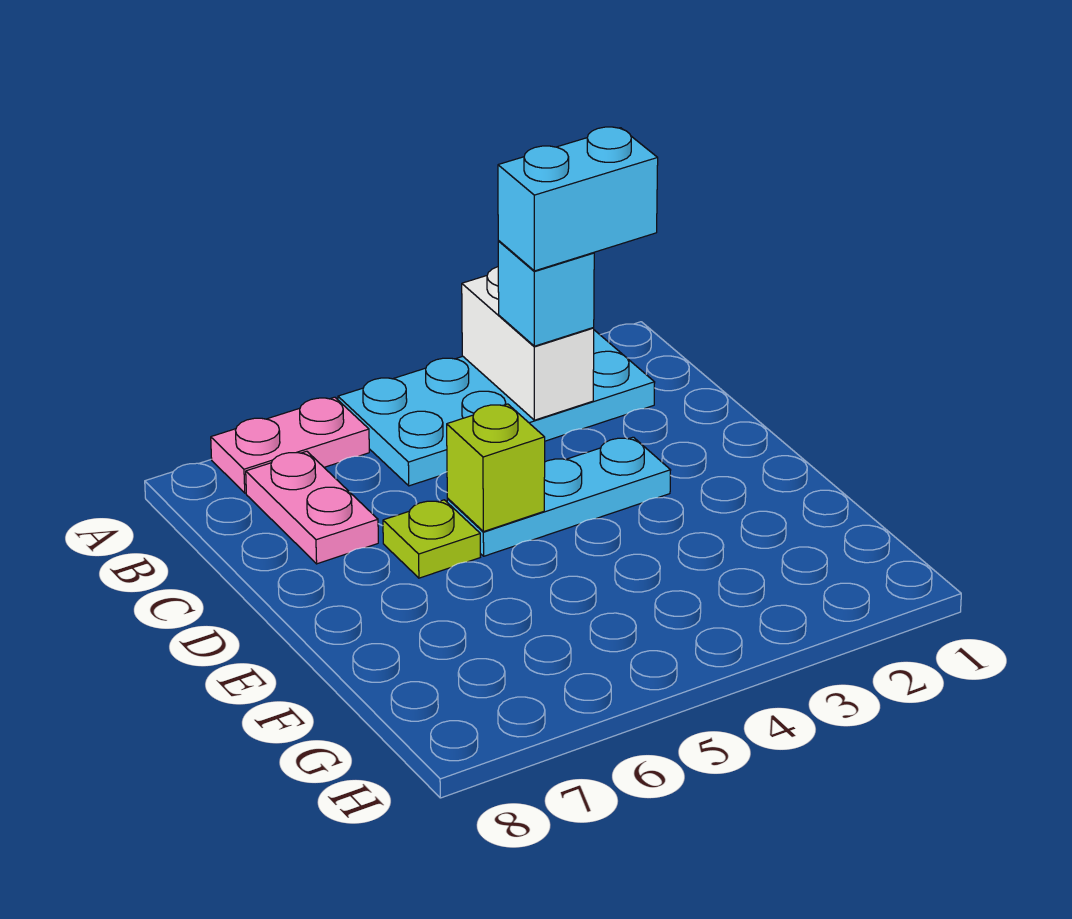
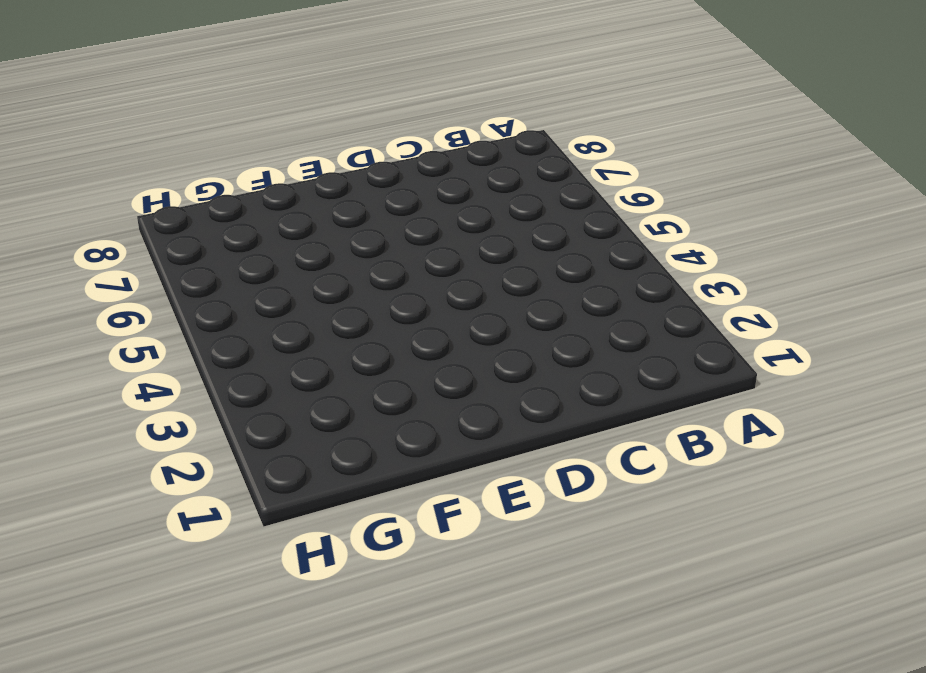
none -> cyan 2x4 plate [338,330,655,486]
none -> pink 1x2 plate [211,397,369,493]

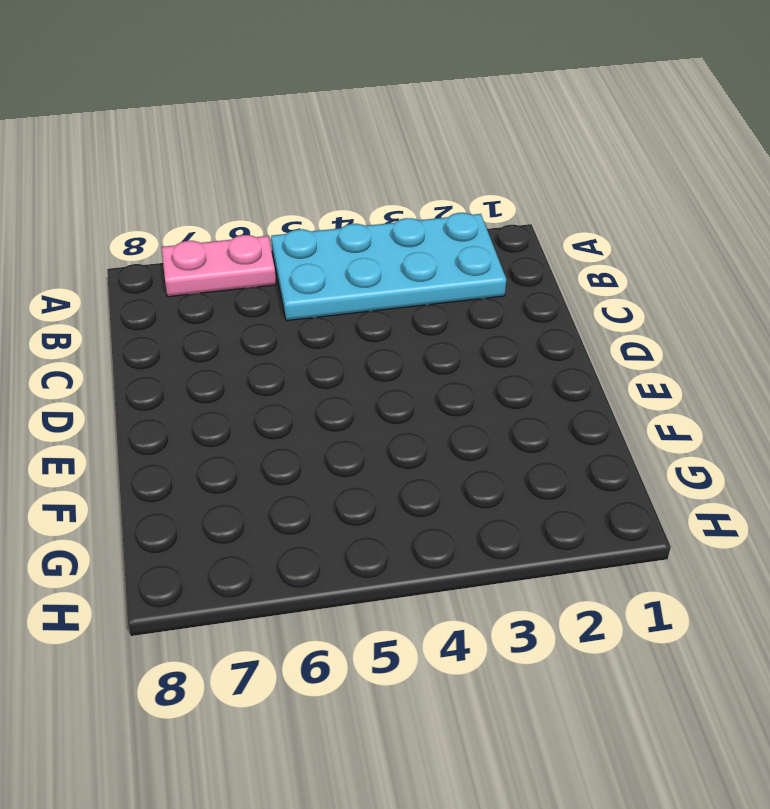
none -> pink 1x2 plate [246,451,378,564]
none -> cyan 1x3 plate [447,437,671,556]

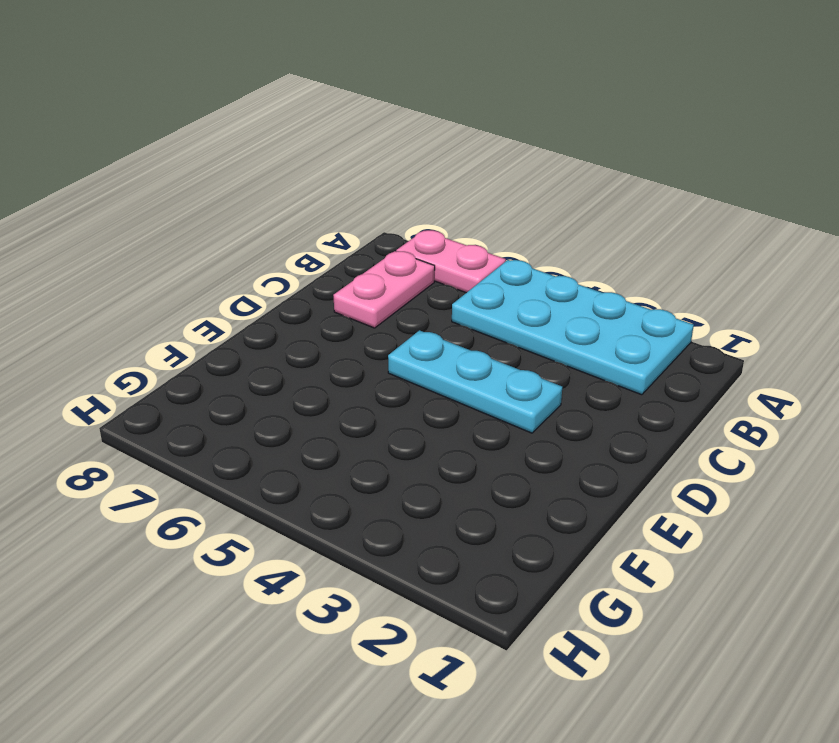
none -> lime 1x1 plate [383,500,480,578]
none -> white 1x2 brick [462,267,594,420]

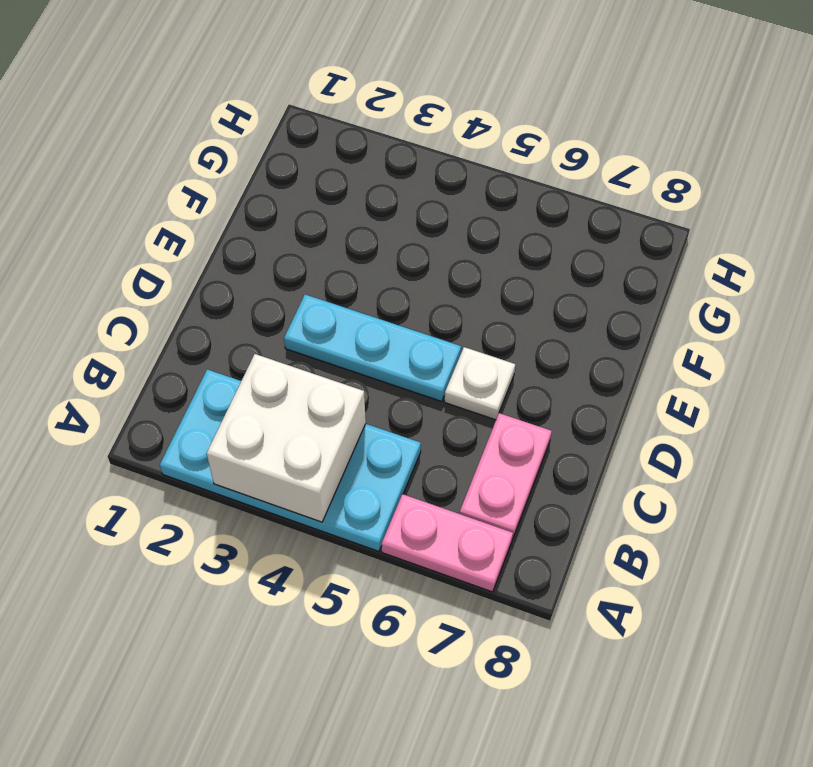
white 2x2 brick [207,354,366,522] -> white 1x2 brick [462,267,594,420]
white 1x1 plate [444,347,515,420] -> lime 1x1 plate [383,500,480,578]
none -> lime 1x1 brick [447,404,545,532]
none -> cyan 1x1 brick [498,241,594,346]

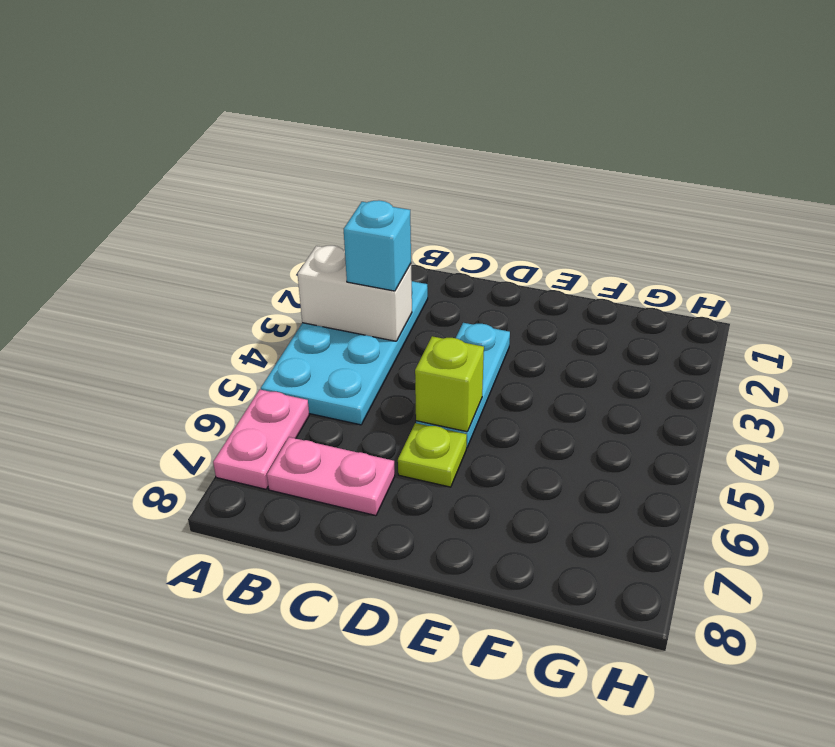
none -> cyan 1x2 brick [498,127,658,271]

